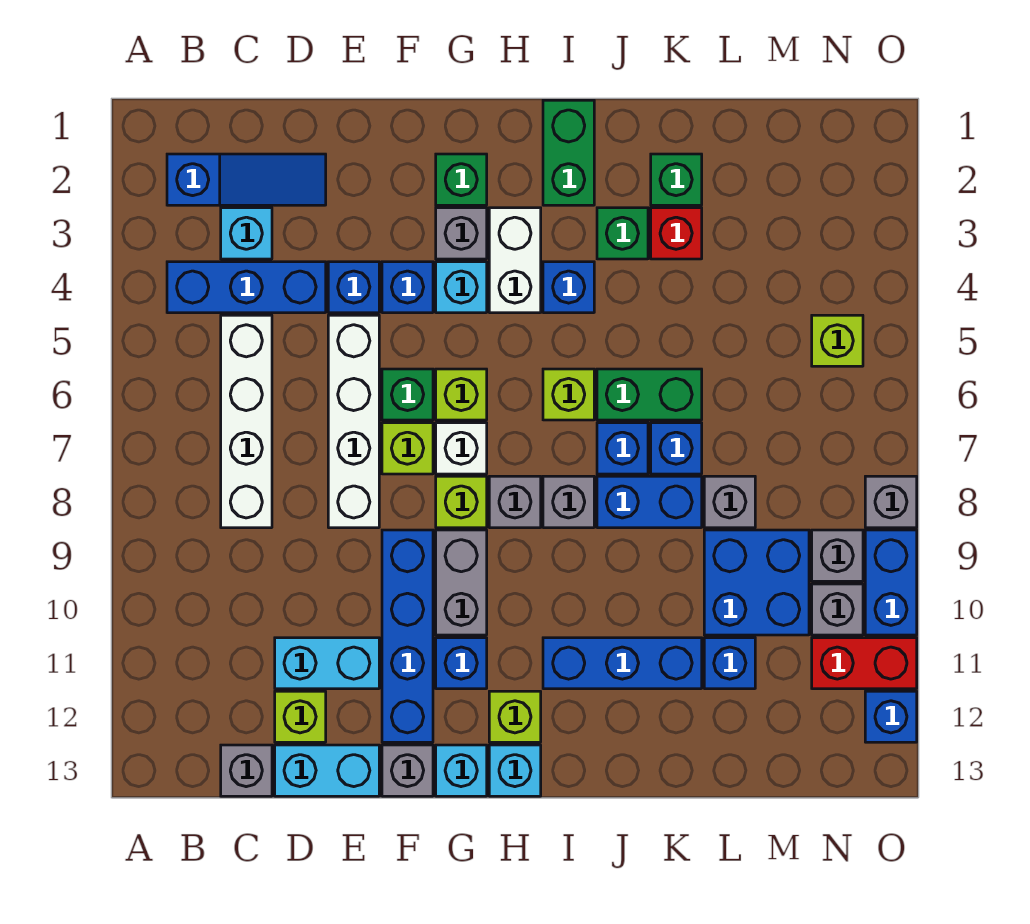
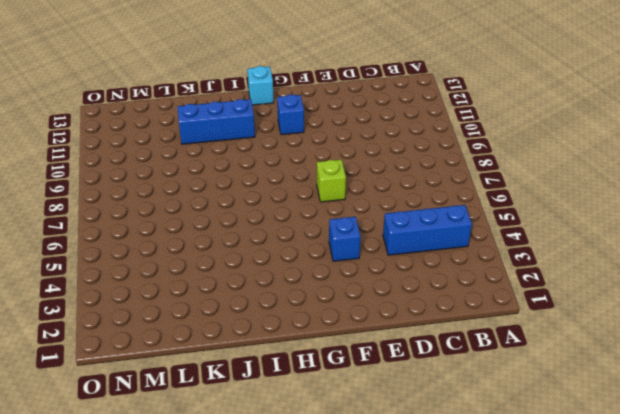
none -> blue 1x3 slope [167,154,326,205]
none -> cyan 1x1 brick [221,208,272,259]
none -> white 1x4 brick [221,315,272,528]
none -> grey 1x1 brick [221,745,272,796]

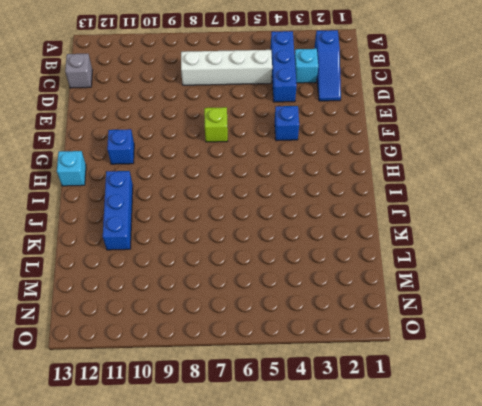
none -> cyan 1x2 brick [275,638,379,689]
none -> lime 1x1 brick [275,691,326,742]
none -> cyan 1x2 brick [275,745,379,796]
none -> blue 1x1 brick [328,262,379,313]

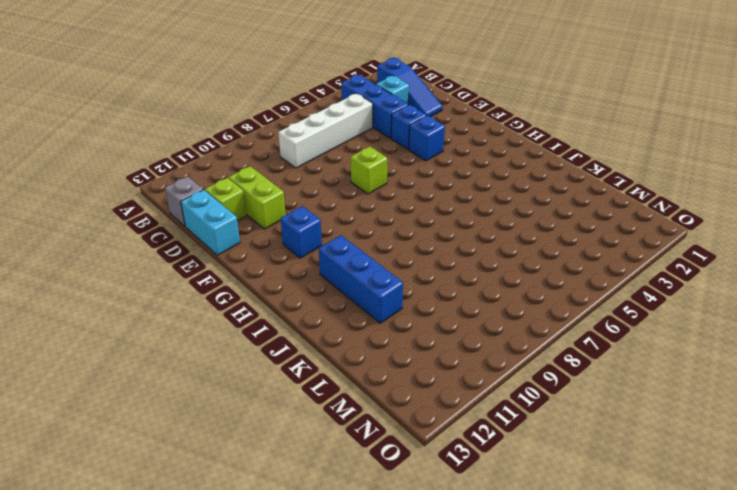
lime 1x2 brick [229,166,286,229] -> cyan 1x2 brick [275,638,379,689]
none -> white 1x4 brick [328,315,379,528]
none -> green 1x1 brick [382,369,433,420]
none -> blue 1x4 brick [382,530,433,742]
none -> grey 1x1 brick [382,745,433,796]

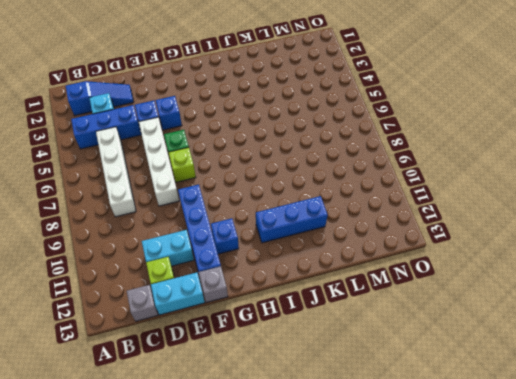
none -> green 1x1 brick [436,154,487,205]
none -> grey 1x1 brick [436,208,487,259]
none -> cyan 1x1 brick [436,262,487,313]
none -> lime 1x1 brick [436,369,487,420]

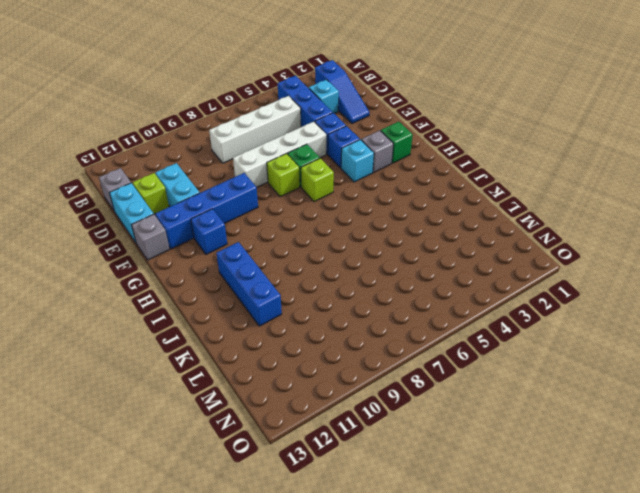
none -> white 1x1 brick [436,423,487,474]
none -> lime 1x1 brick [436,476,487,528]
none -> grey 1x2 brick [436,530,487,635]
none -> cyan 1x1 brick [436,745,487,796]

